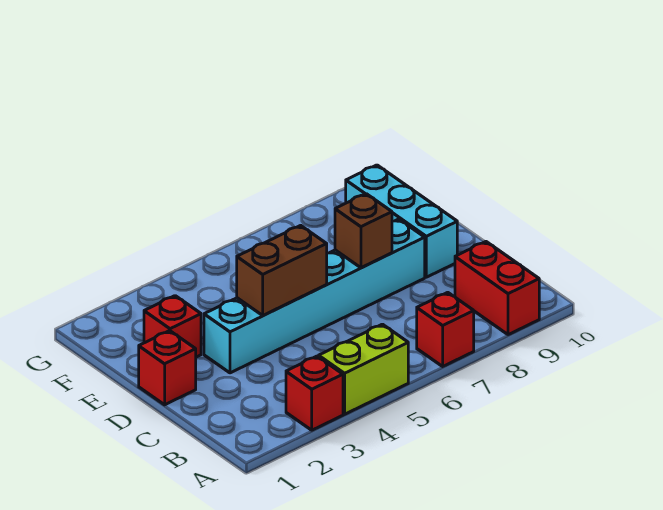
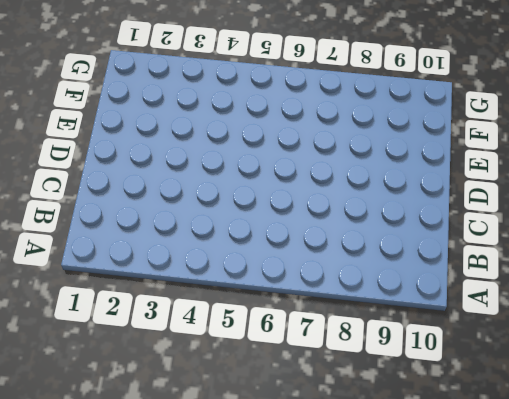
none -> red 1x1 brick [286,356,343,430]
none -> lime 1x2 brick [319,324,408,414]

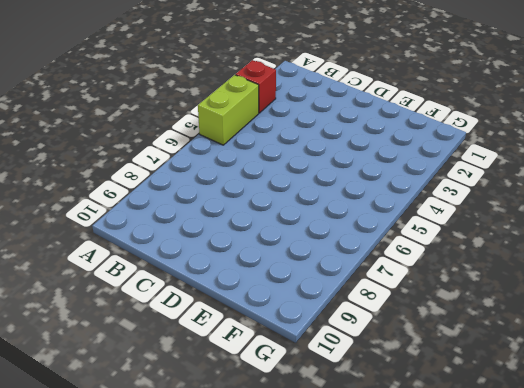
none -> red 1x1 brick [417,292,474,366]
none -> red 1x2 brick [455,242,539,335]

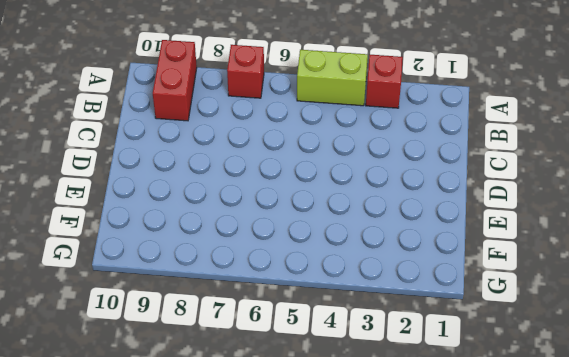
none -> red 1x1 brick [139,331,196,405]
none -> cyan 1x6 brick [204,219,425,373]

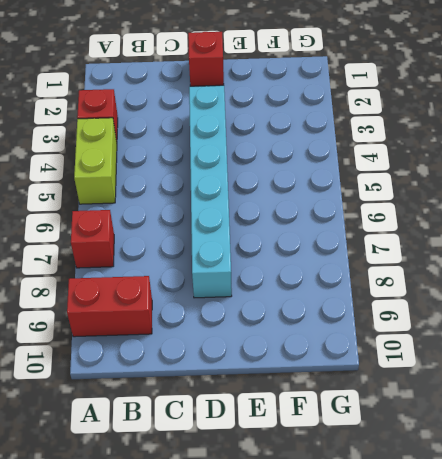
none -> cyan 1x3 brick [346,165,457,277]
none -> red 1x1 brick [144,296,201,357]

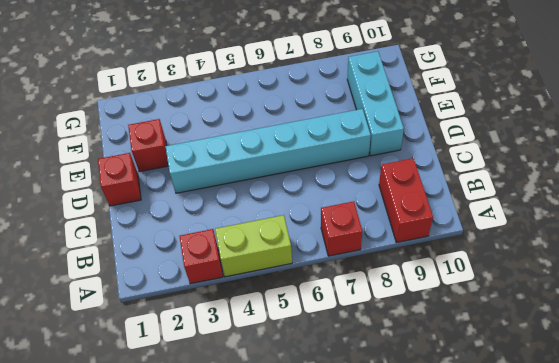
none -> brown 1x2 brick [237,225,327,315]
none -> brown 1x1 brick [335,194,392,268]

